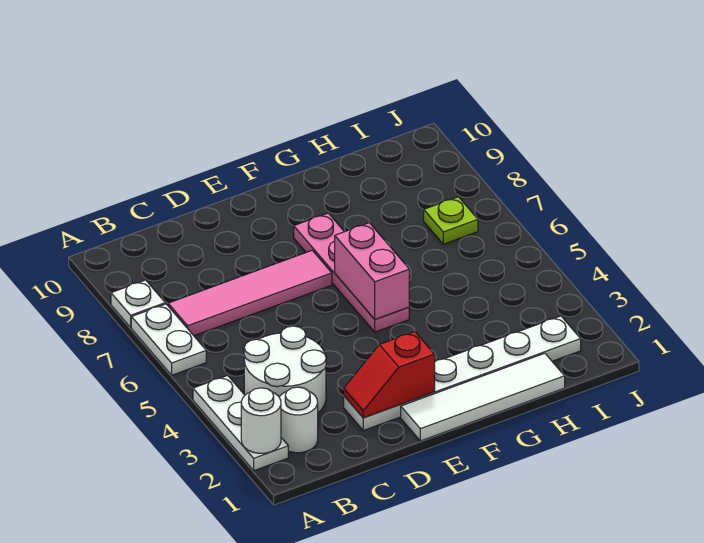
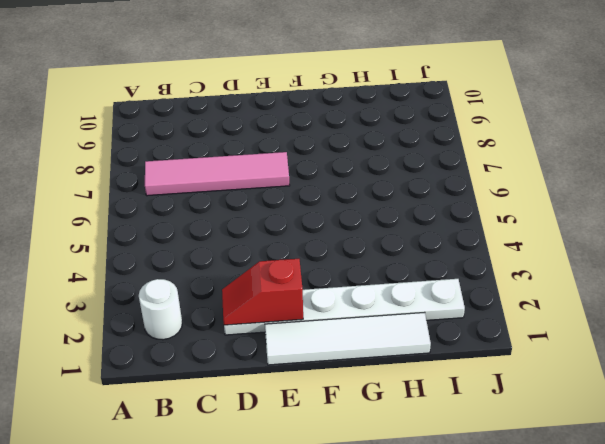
none -> white 1x3 plate [193,376,288,471]
none -> white 1x2 plate [131,304,206,375]
none -> white 1x1 plate [111,280,165,327]

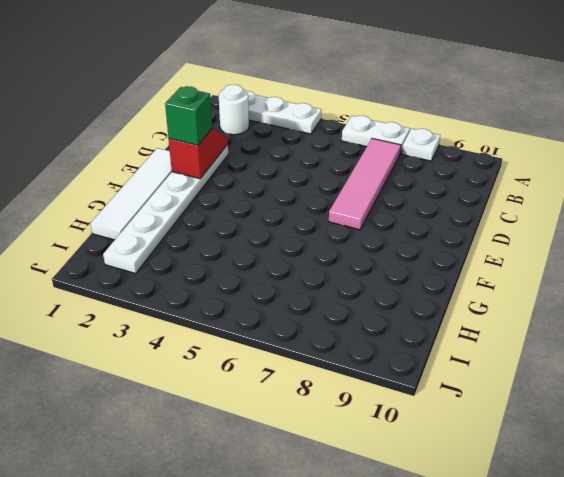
green 1x1 brick [165,86,212,145] -> none
none -> white 2x2 round brick [244,326,326,413]
none -> pink 1x4 plate [294,213,409,332]
none -> lime 1x1 plate [424,197,478,244]

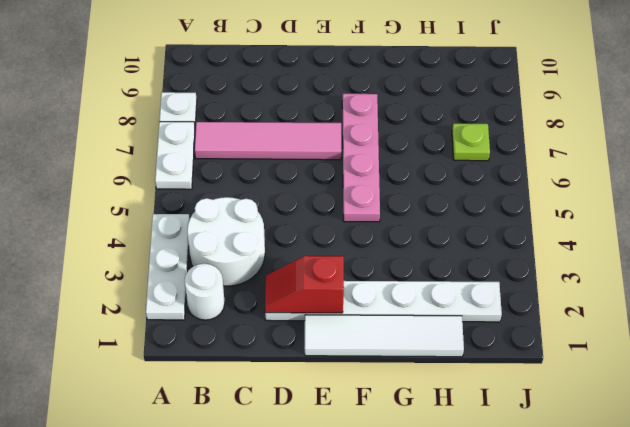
none -> white 1x1 round brick [241,388,281,453]
none -> pink 1x2 brick [335,223,409,319]

